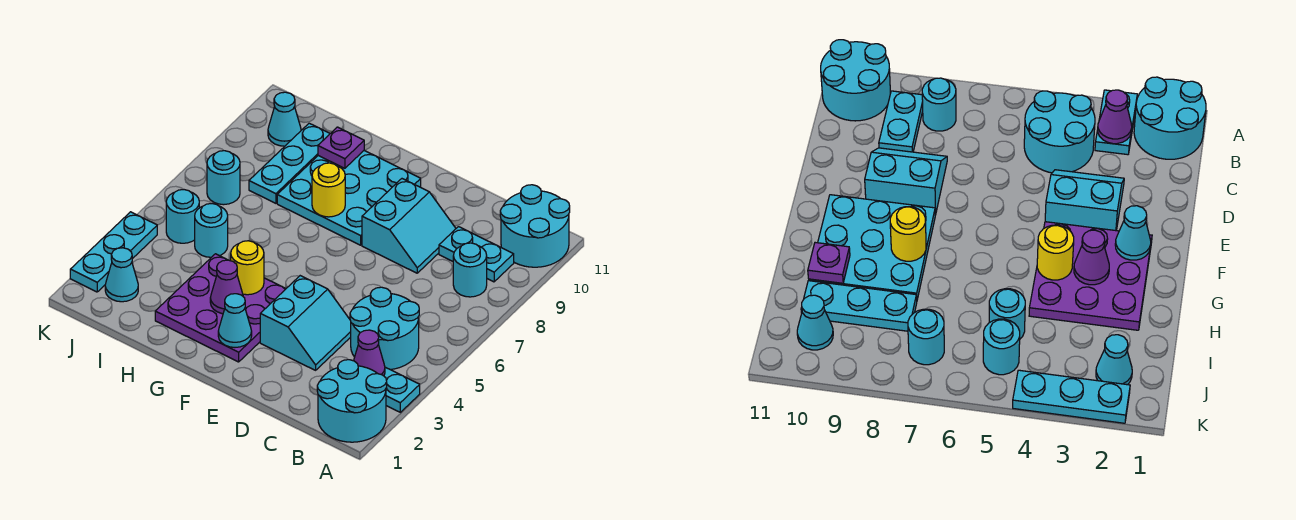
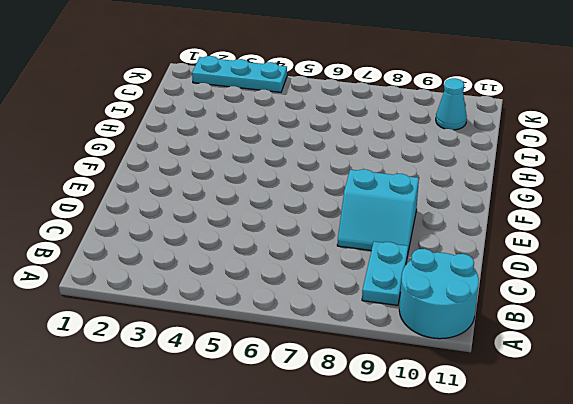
none -> cyan 2x2 round brick [317,360,387,442]
none -> cyan 1x2 plate [384,367,420,412]
none -> cyan 2x2 round brick [350,287,419,370]

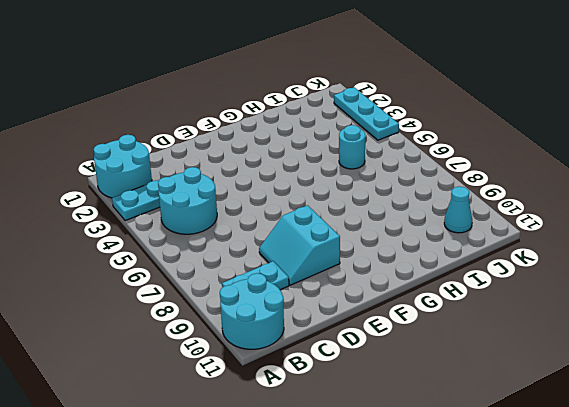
none -> cyan 1x1 round brick [453,243,487,297]
none -> cyan 2x2 slope [260,276,351,370]
none -> purple 3x3 plate [155,254,286,362]

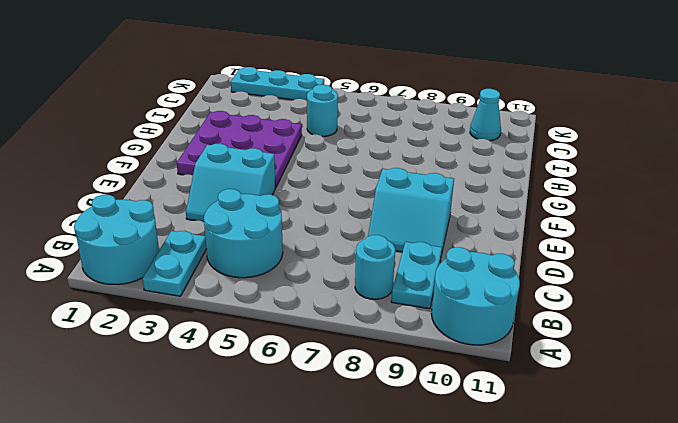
none -> cyan 3x3 plate [277,151,421,245]
none -> cyan 1x3 plate [249,123,330,203]
none -> cyan 1x1 cone [105,248,138,302]

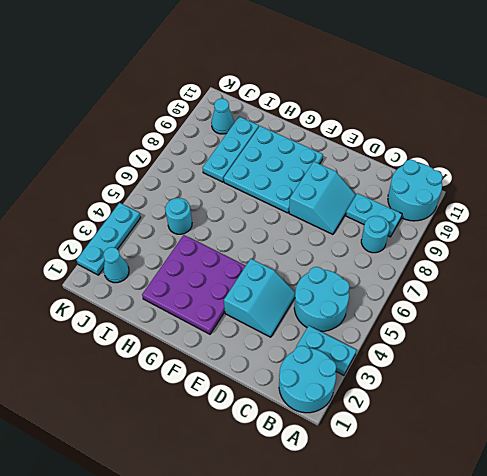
none -> cyan 1x1 round brick [166,190,199,243]
none -> cyan 1x1 round brick [207,151,240,205]
none -> purple 1x1 cone [354,330,385,376]

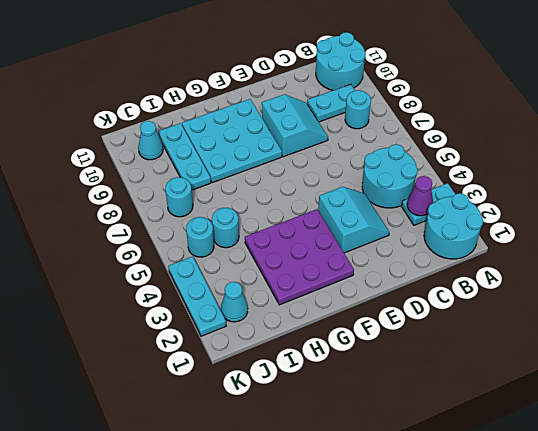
none -> cyan 1x1 cone [218,294,252,347]
none -> purple 1x1 cone [210,260,243,314]
none -> yellow 1x1 round brick [231,241,264,295]

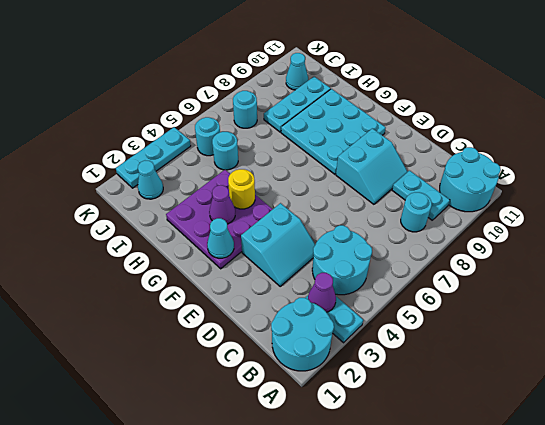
none -> yellow 1x1 round brick [312,163,345,217]
none -> purple 1x1 plate [318,127,364,168]

